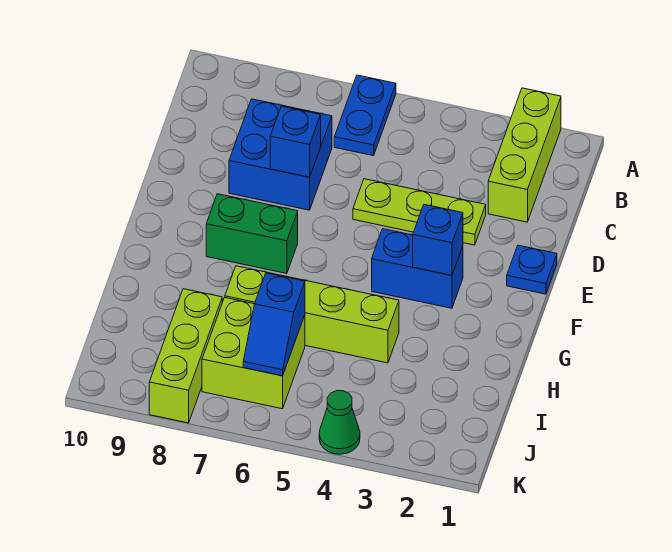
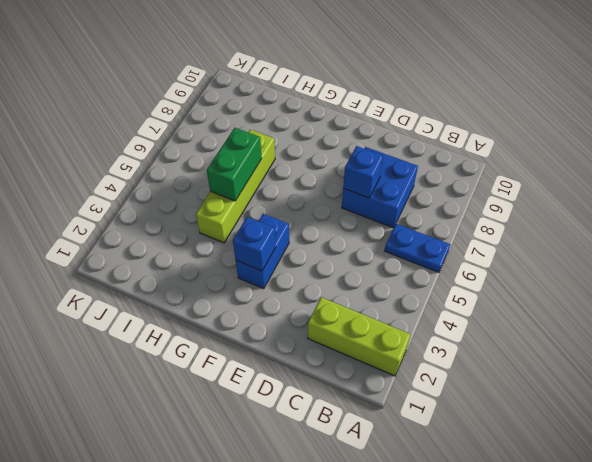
green 1x2 brick [207,128,262,201] -> green 1x2 brick moved to [206,194,298,274]
none -> lime 1x3 plate [353,179,486,245]
none -> blue 1x1 plate [507,245,557,294]
none -> lime 2x2 brick [202,298,305,409]

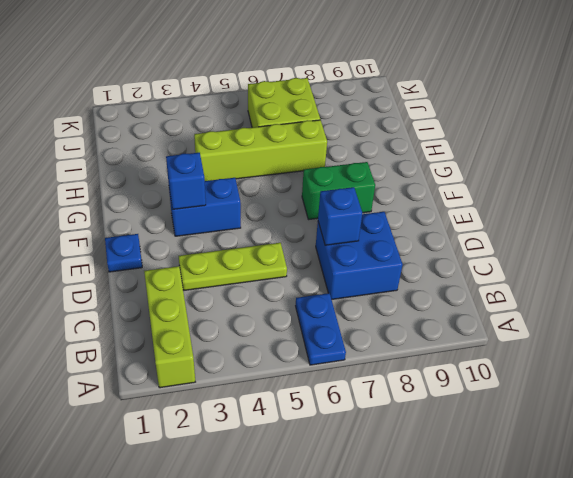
none -> lime 1x3 brick [149,289,222,423]
none -> green 1x1 cone [319,391,360,454]
none -> blue 1x2 slope [243,273,305,376]

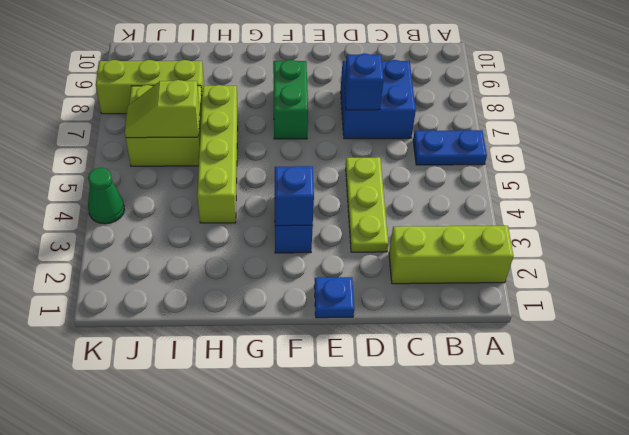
lime 1x2 slope [125,80,200,138] -> blue 1x2 slope [243,273,305,376]

